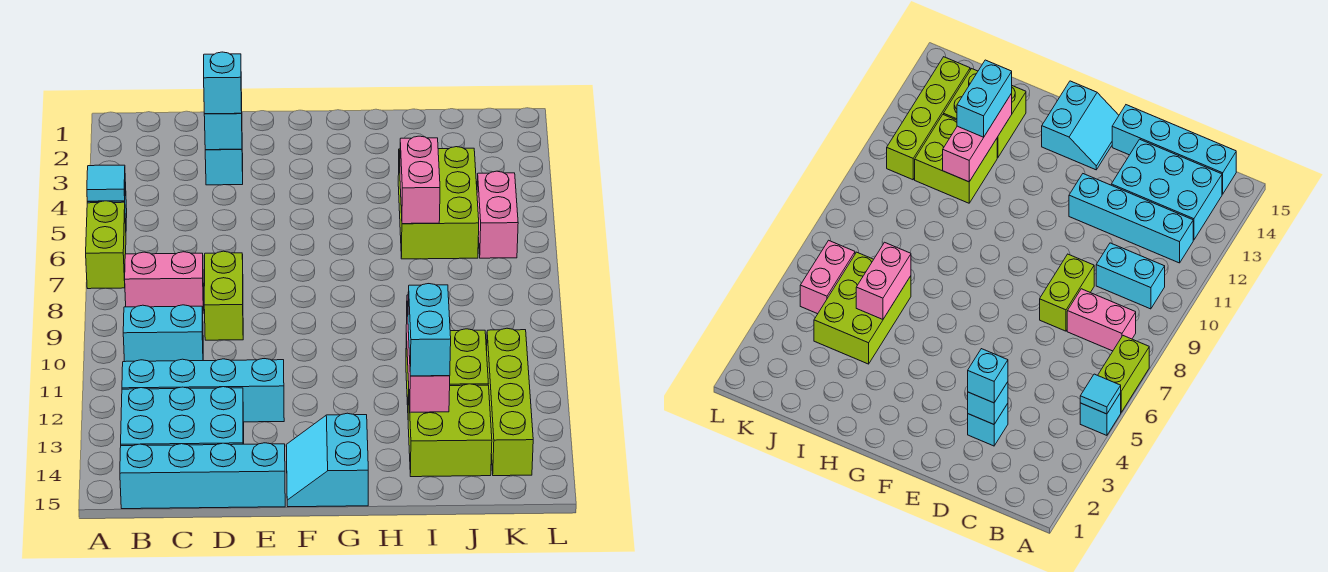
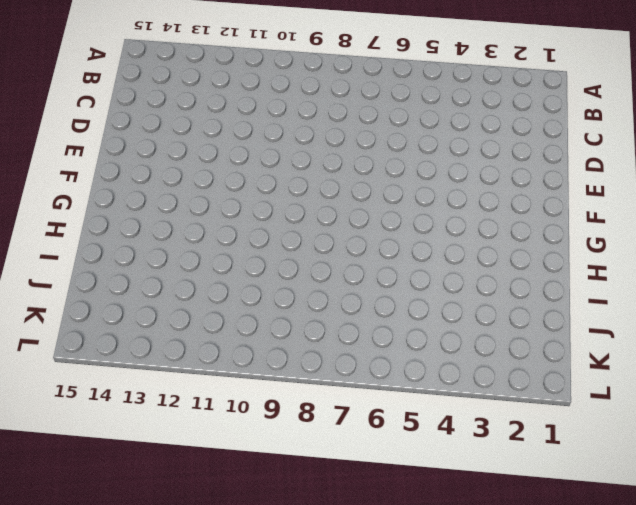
none -> cyan 1x1 brick [1080,393,1121,435]
none -> lime 1x2 brick [86,201,126,289]
none -> pink 1x2 brick [125,252,204,310]

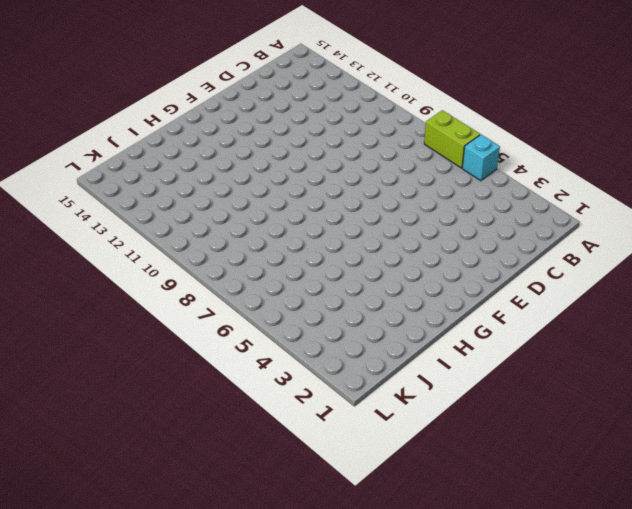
none -> pink 1x2 brick [125,252,204,310]
none -> cyan 1x2 brick [123,305,203,362]
none -> cyan 1x4 brick [122,359,284,422]

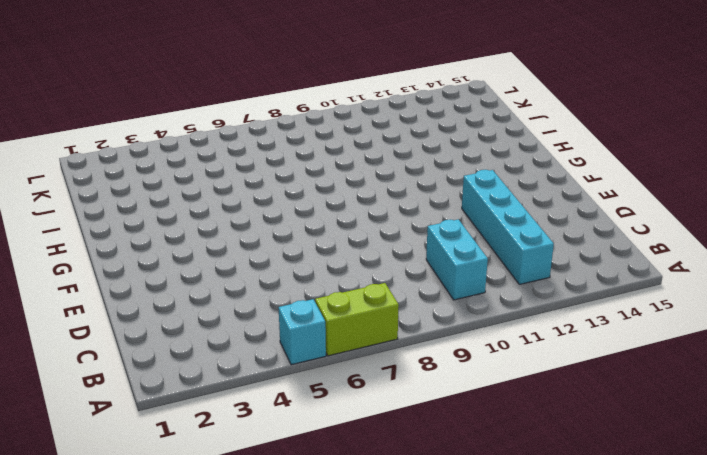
none -> pink 1x2 brick [125,252,204,310]
none -> cyan 2x3 brick [121,387,244,446]
none -> cyan 1x4 brick [120,443,285,509]

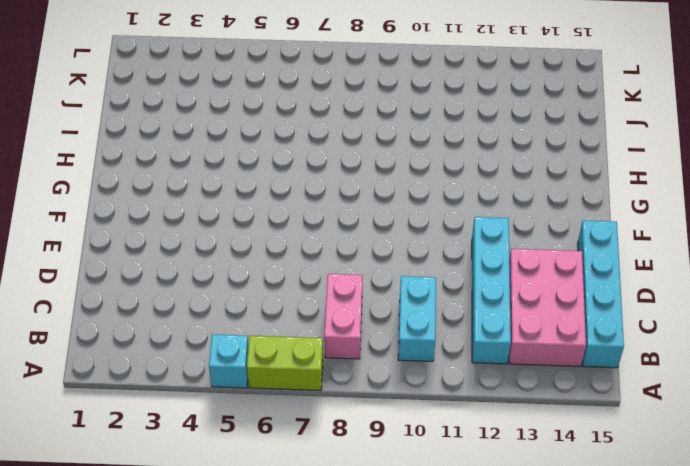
pink 2x3 brick [509,249,586,366] -> cyan 2x3 brick [121,387,244,446]
none -> cyan 1x1 brick [205,149,243,185]
none -> lime 1x2 brick [204,251,243,340]
none -> cyan 2x2 slope [286,413,368,507]

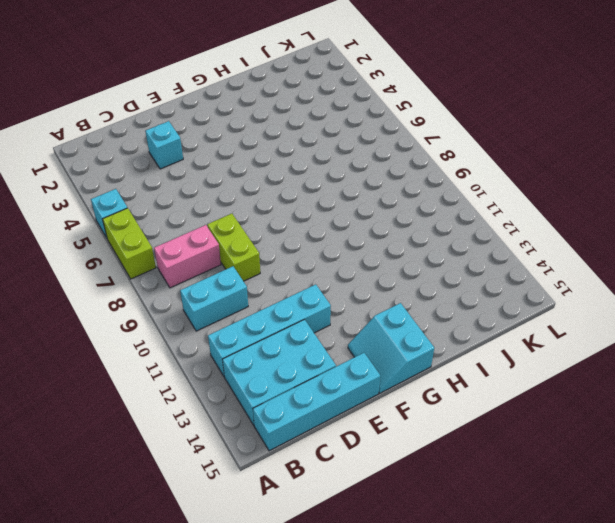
none -> lime 2x3 brick [398,147,479,259]
none -> lime 2x2 brick [406,329,488,405]
none -> lime 2x2 brick [408,384,492,477]

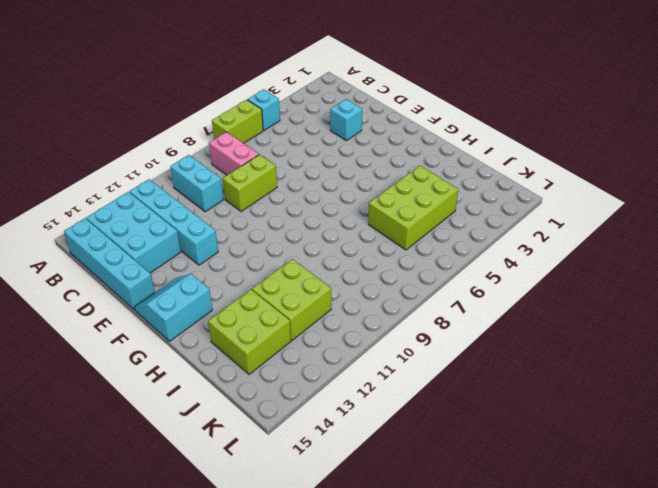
none -> pink 1x2 brick [477,171,518,258]
none -> lime 1x4 brick [487,328,533,476]
none -> cyan 1x1 tile [87,165,125,201]

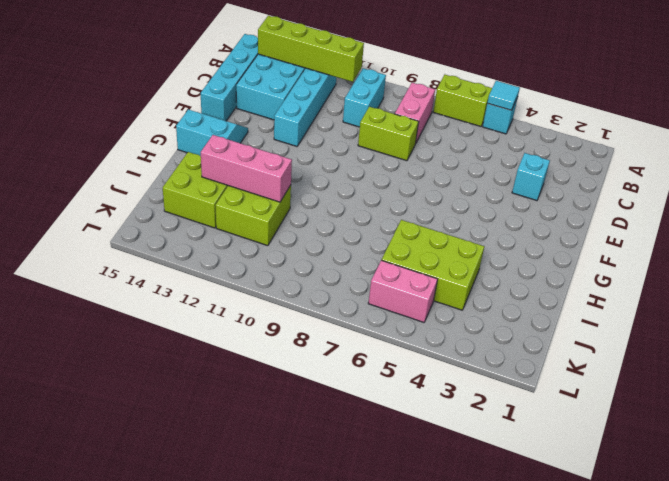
lime 1x4 brick [258,16,364,82] -> lime 1x4 brick moved to [487,328,533,476]
none -> cyan 1x1 brick [204,92,242,150]
none -> pink 1x2 brick [400,136,440,224]
none -> cyan 1x1 brick [204,52,242,114]

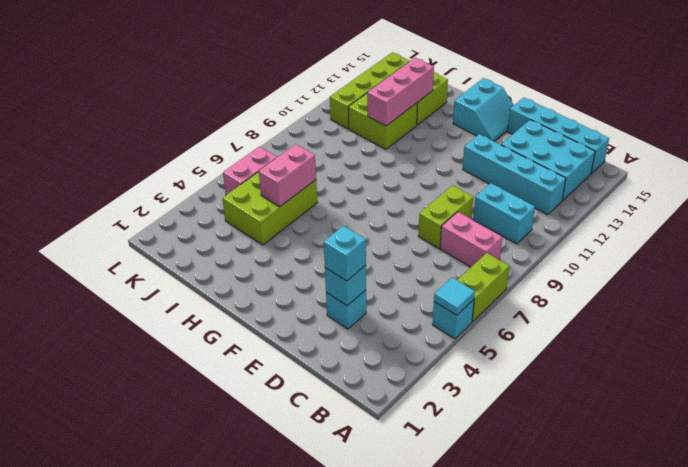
none -> cyan 1x2 brick [408,284,451,376]

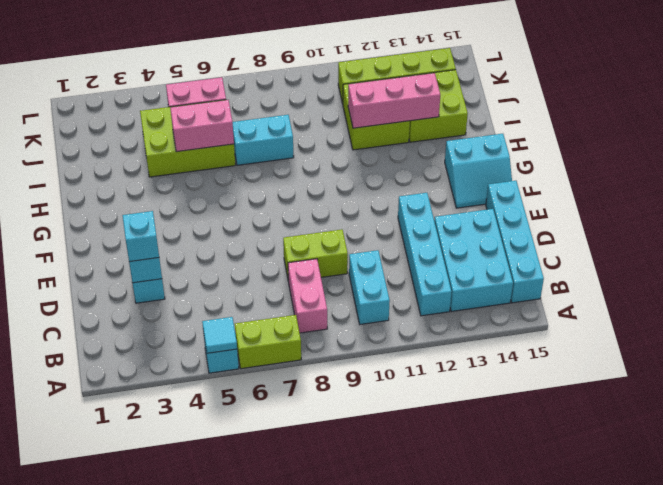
cyan 1x2 brick [233,115,294,165] -> cyan 1x2 brick moved to [408,284,451,376]

